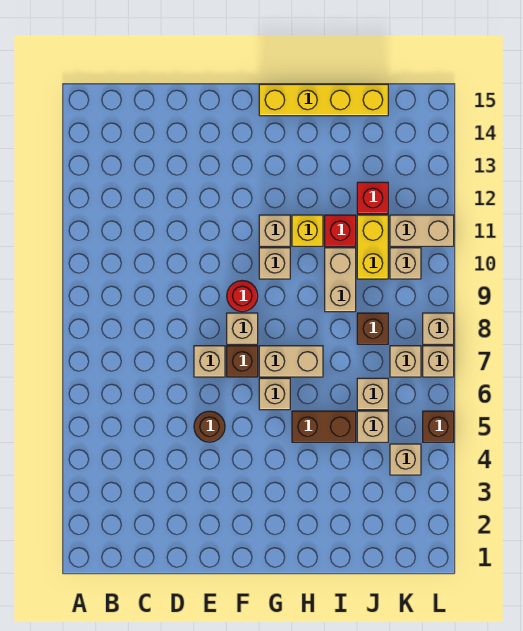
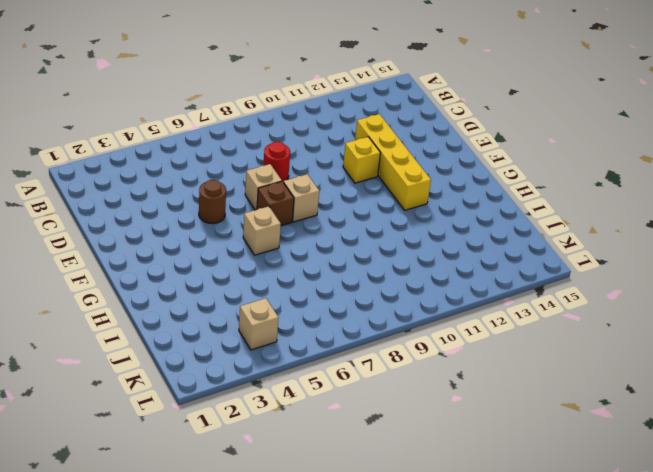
red 1x1 round brick [263,142,290,183] -> red 1x1 round brick moved to [227,281,258,312]
yellow 1x4 brick [355,114,431,210] -> yellow 1x4 brick moved to [259,84,388,116]
yellow 1x1 brick [343,137,380,183] -> yellow 1x1 brick moved to [292,215,323,246]
none -> tan 1x2 brick [259,346,323,377]
none -> tan 1x1 brick [259,248,290,279]
none -> tan 1x1 brick [259,215,290,246]

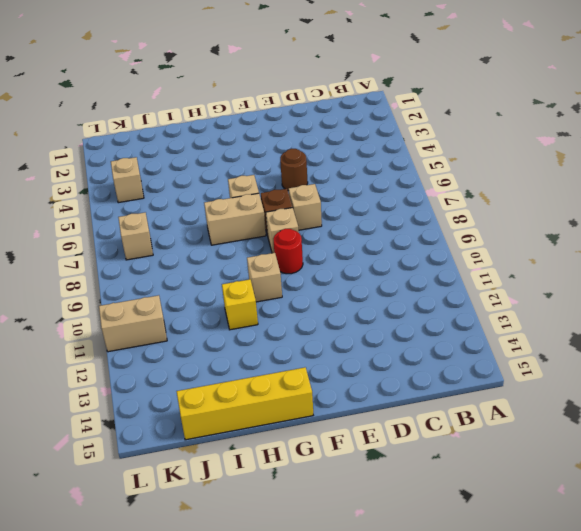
none -> tan 1x1 brick [259,215,290,246]
none -> brown 1x2 brick [292,411,356,442]
none -> tan 1x2 brick [325,248,356,312]

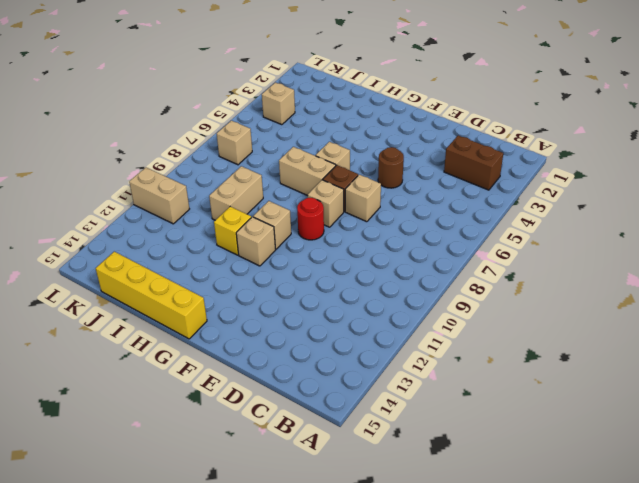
brown 1x2 brick [444,136,503,190] -> brown 1x2 brick moved to [292,411,356,442]
none -> red 1x1 brick [325,215,356,246]
none -> tan 1x1 brick [357,411,388,442]
none -> tan 1x1 brick [357,378,388,410]

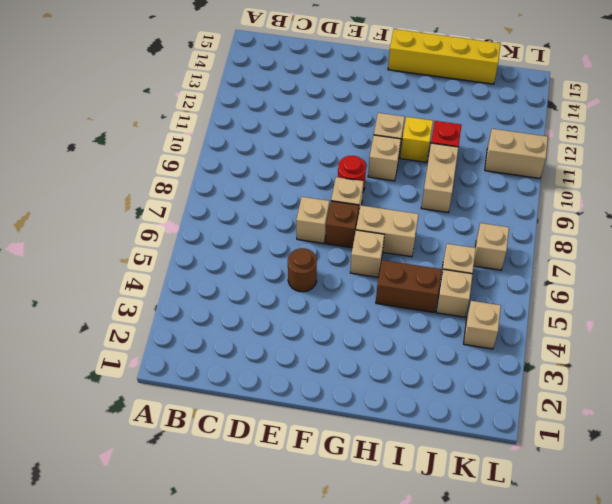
none -> brown 1x1 brick [357,313,388,344]
none -> yellow 1x2 brick [357,215,388,279]
none -> red 1x1 brick [357,182,388,214]

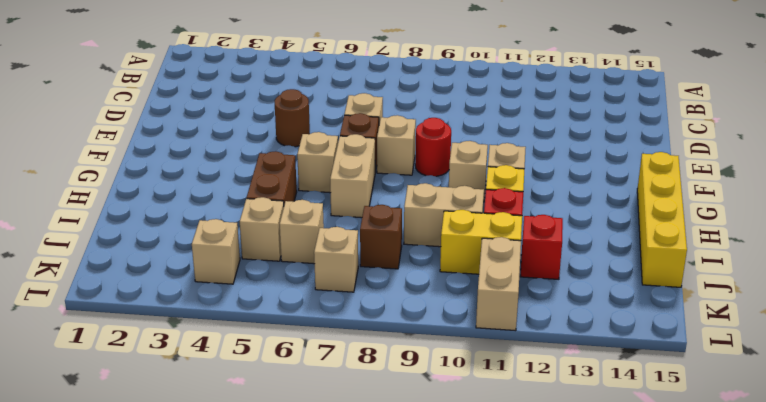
none -> tan 1x1 brick [390,248,421,279]
none -> brown 1x1 brick [423,411,454,442]
none -> tan 1x1 brick [423,346,454,377]

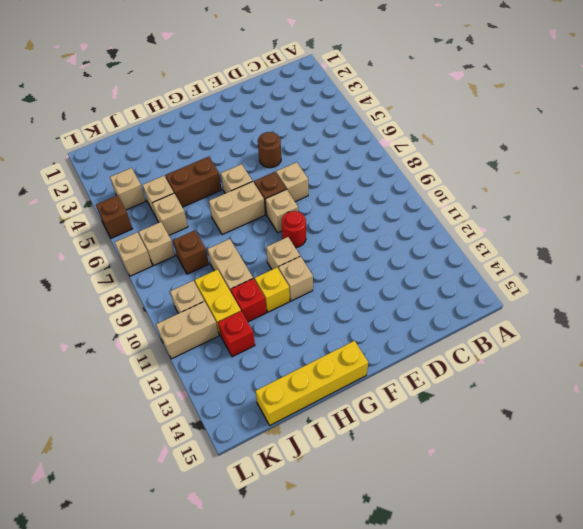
none -> tan 1x1 brick [423,313,454,344]

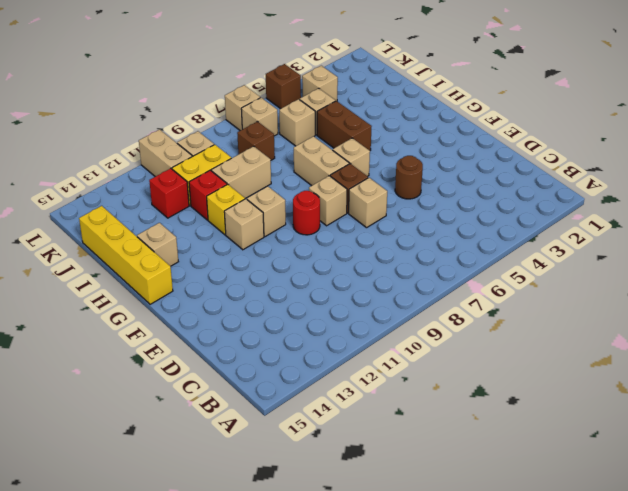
tan 1x1 brick [137,223,178,266] -> tan 1x1 brick moved to [423,313,454,344]

